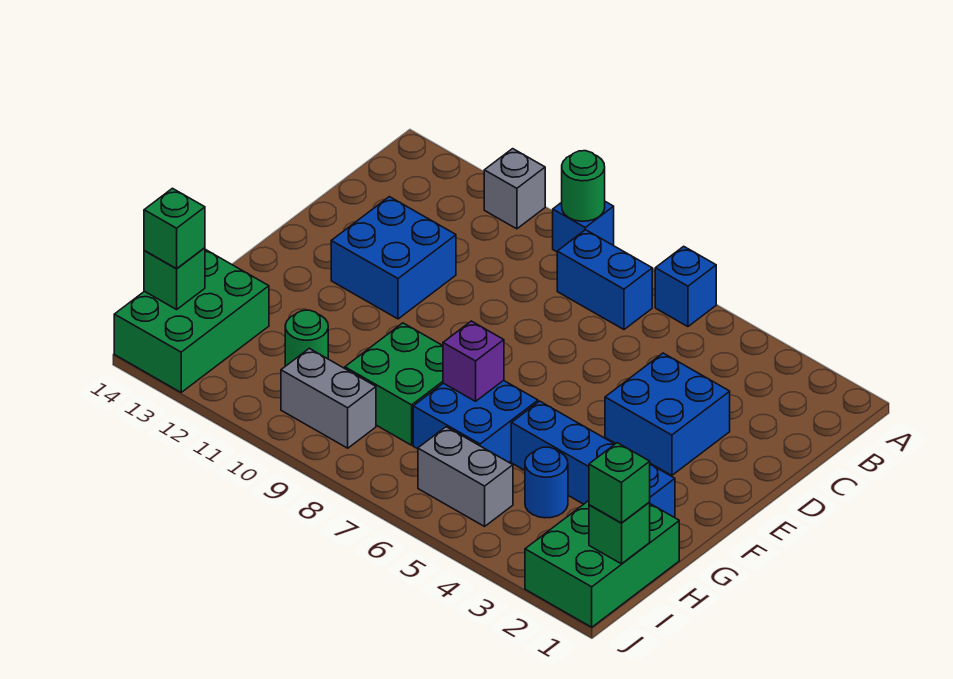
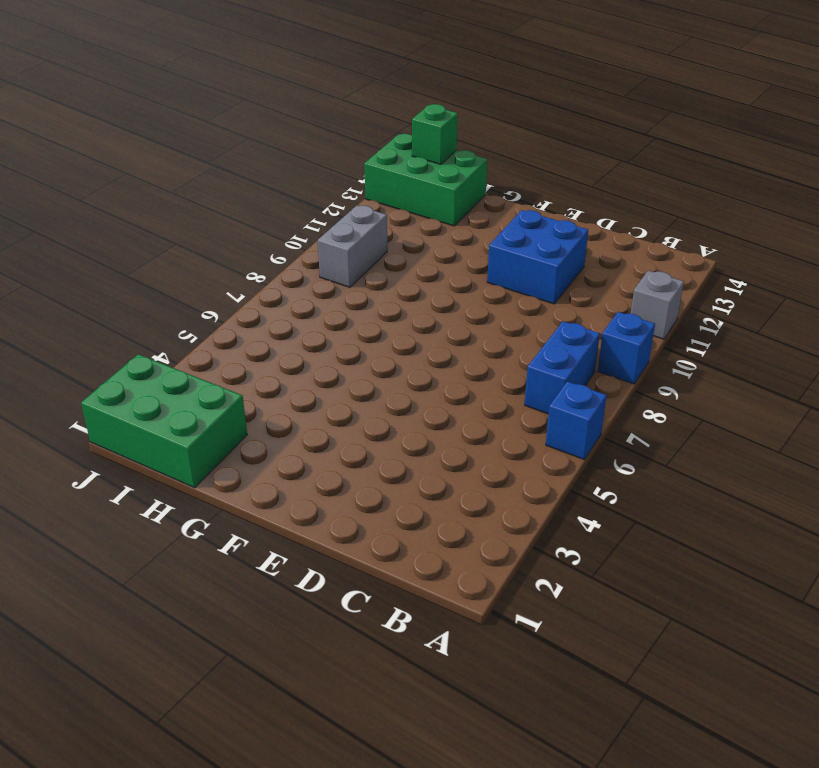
none -> blue 2x2 brick [605,353,730,475]
none -> blue 1x4 brick [511,401,675,518]
none -> blue 2x2 brick [413,380,538,462]

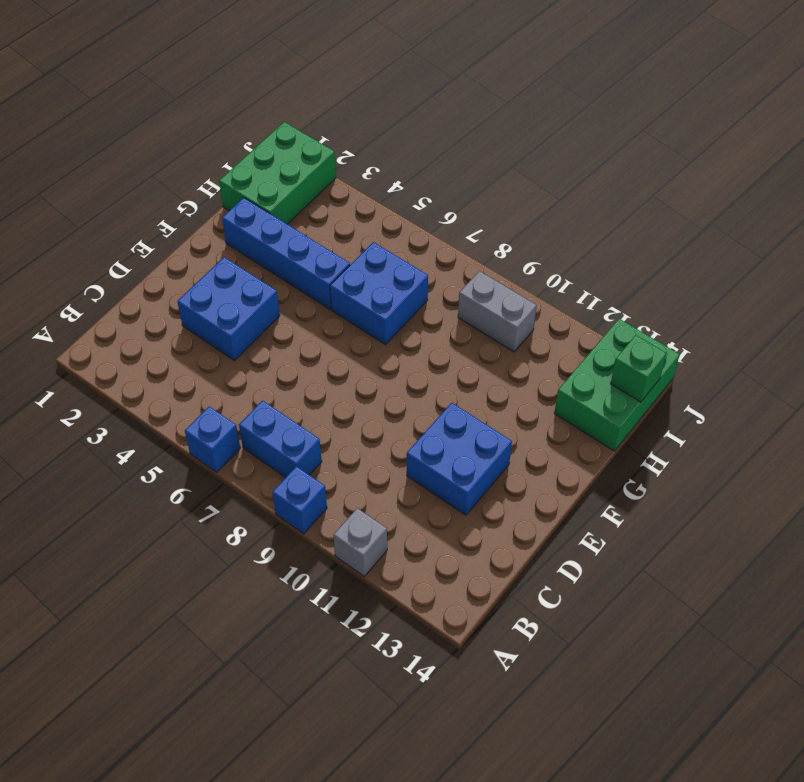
none -> green 2x2 brick [345,323,443,445]
none -> blue 1x1 round brick [525,447,568,518]
none -> green 1x1 round brick [285,310,328,366]

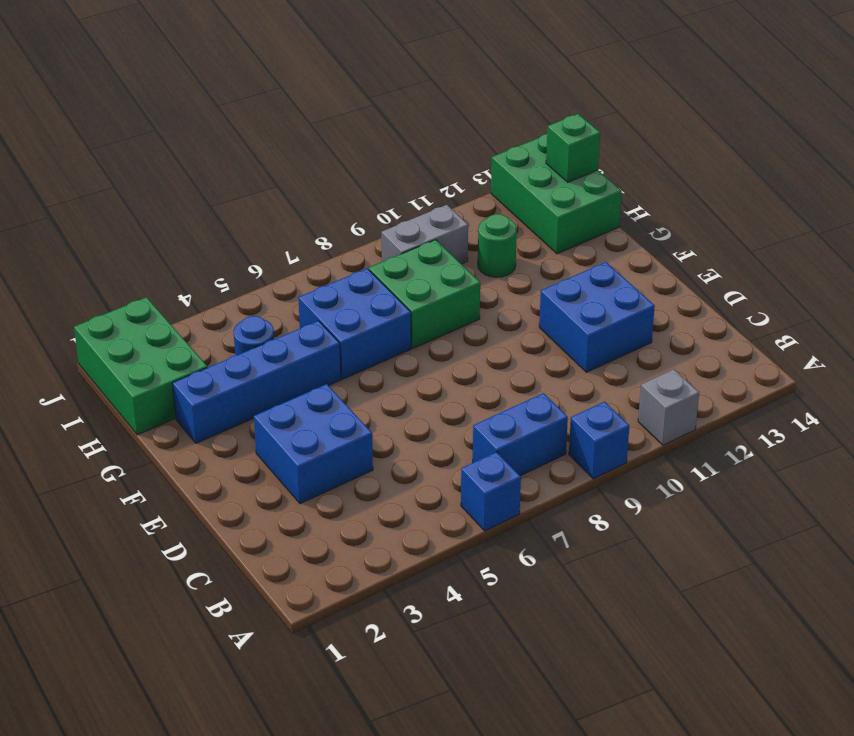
none -> grey 1x2 brick [418,427,513,526]
none -> green 1x1 round brick [562,151,605,221]
none -> purple 1x1 brick [443,321,504,401]

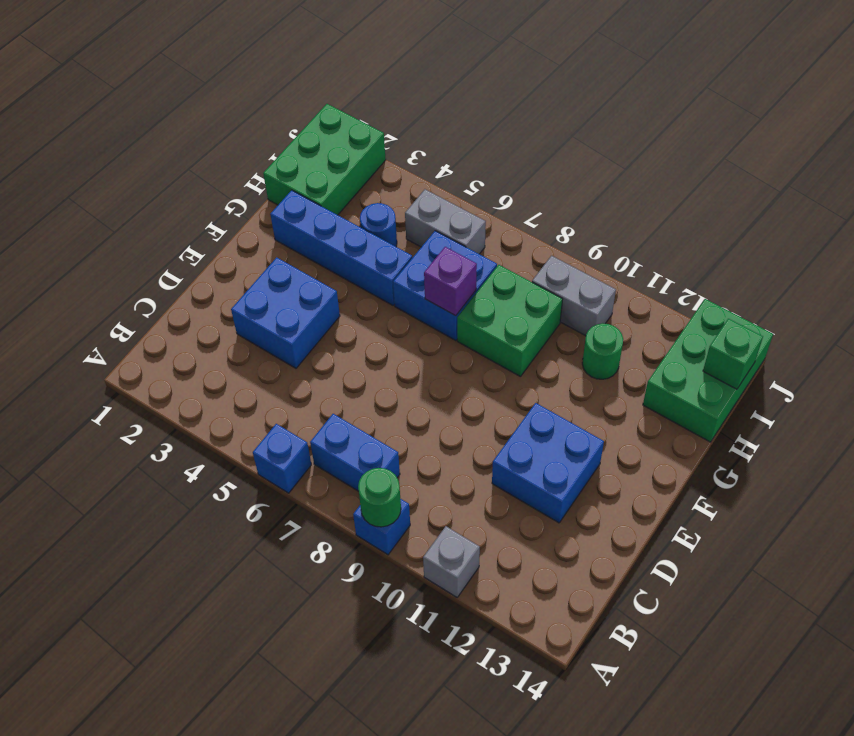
none -> green 1x1 brick [589,502,650,564]
none -> green 1x1 brick [589,443,650,523]
none -> green 1x1 brick [144,188,205,269]

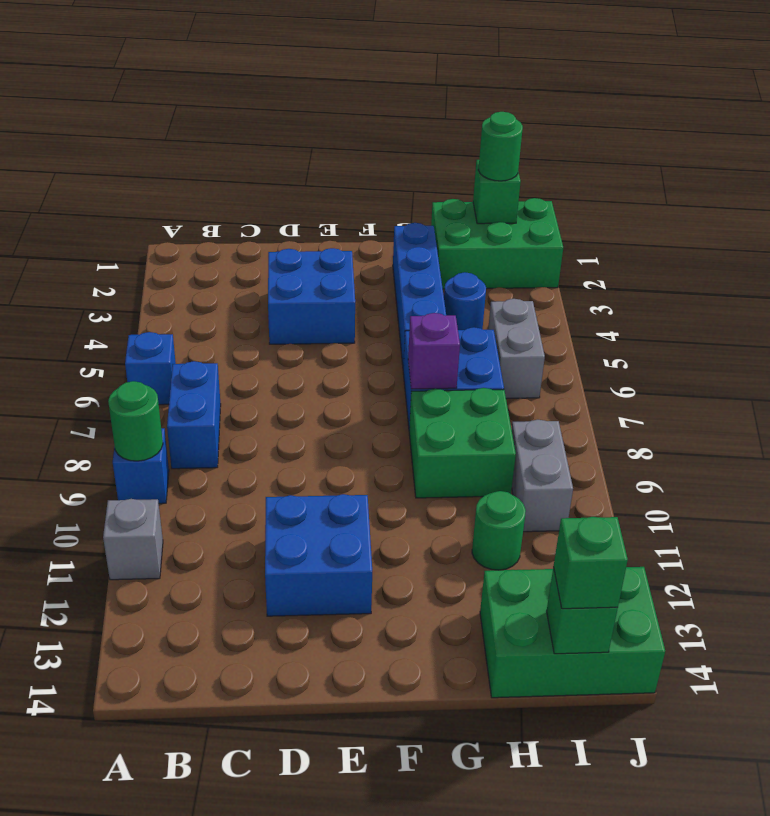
green 1x1 round brick [478,112,523,181] -> green 1x1 brick [589,443,650,523]

